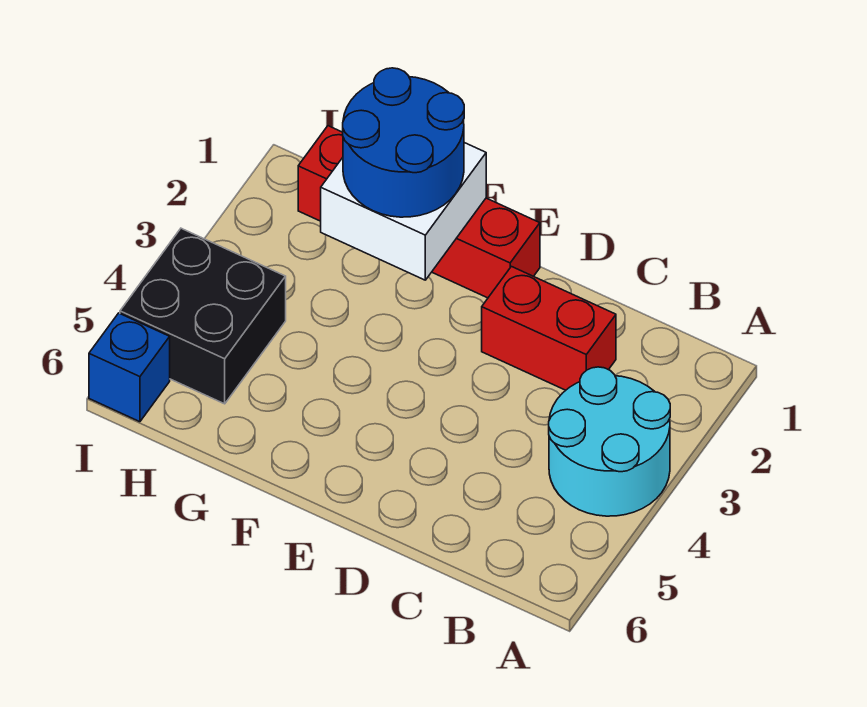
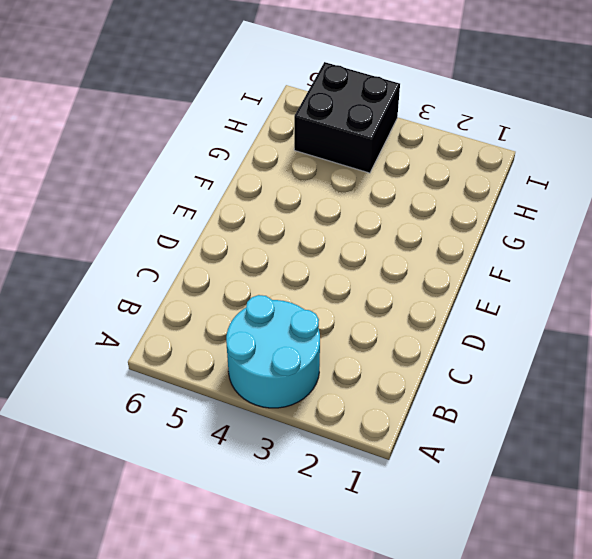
none -> red 1x2 brick [482,267,616,390]
none -> red 1x4 brick [298,126,540,298]

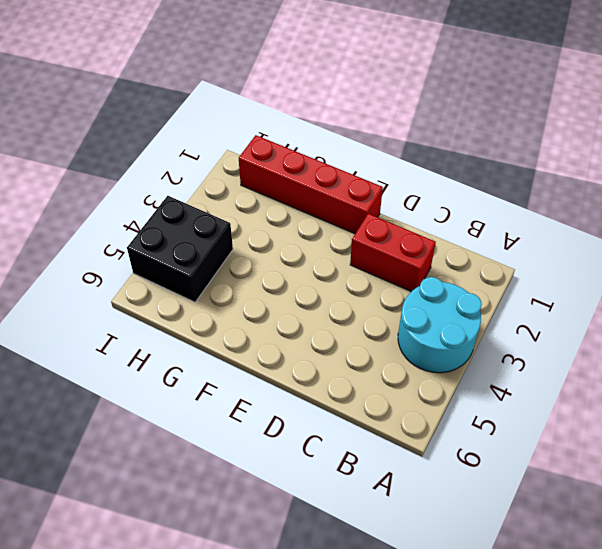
none -> blue 1x1 brick [89,313,170,422]
none -> white 2x2 brick [321,143,486,280]

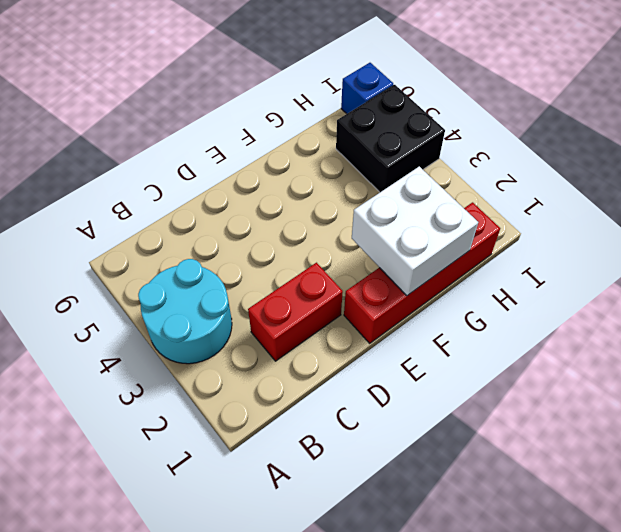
none -> blue 2x2 round brick [343,68,464,217]

